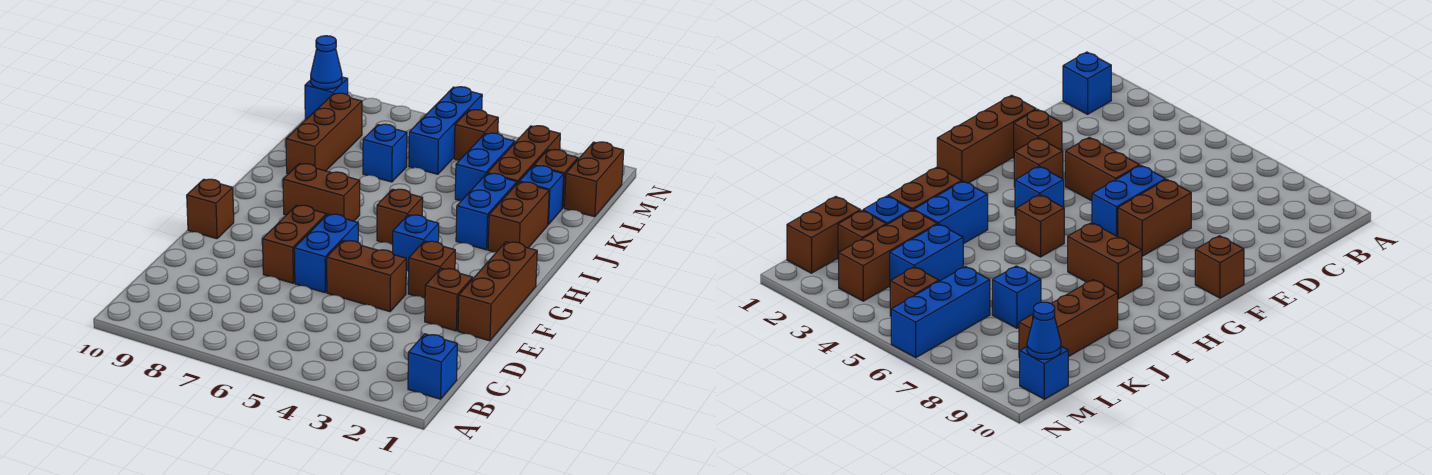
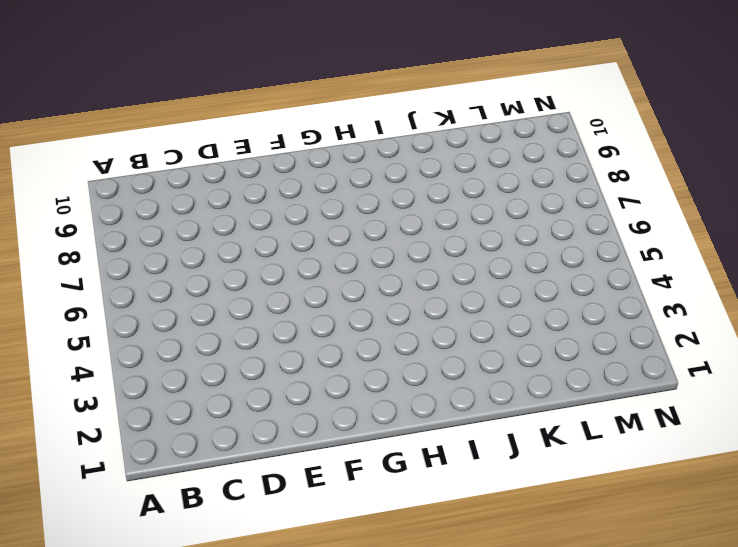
none -> blue 1x1 brick [408,334,457,399]
none -> brown 1x3 brick [458,242,537,341]
none -> brown 1x1 brick [425,268,473,331]

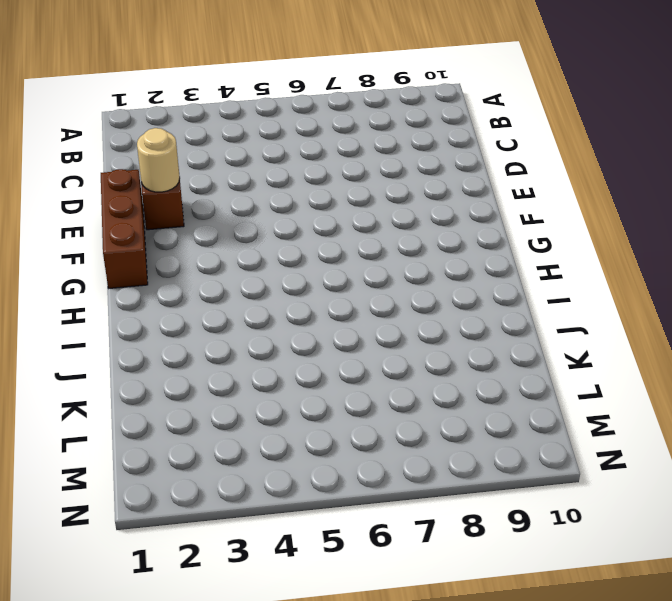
tan 1x1 round brick [137,128,180,192] -> none
none -> blue 1x1 brick [408,334,457,399]
none -> brown 1x2 brick [327,240,406,312]
none -> blue 1x2 brick [294,214,358,293]

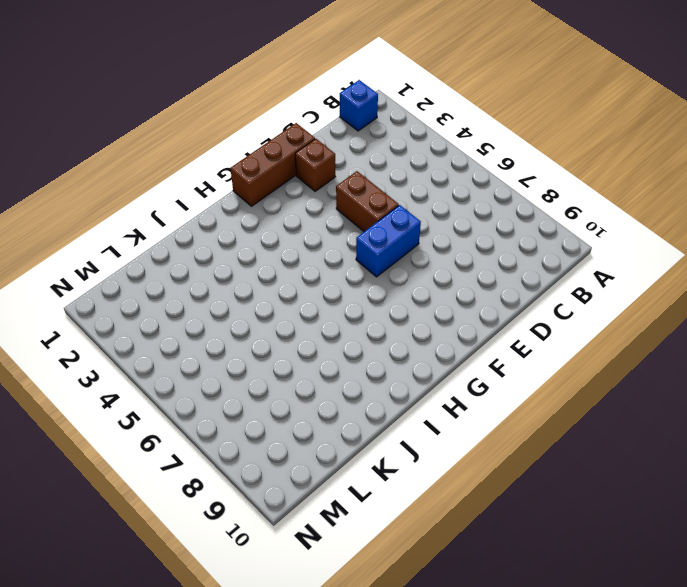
none -> brown 1x2 brick [263,205,326,283]
none -> brown 1x1 brick [408,241,455,299]
none -> brown 1x1 brick [187,179,234,239]

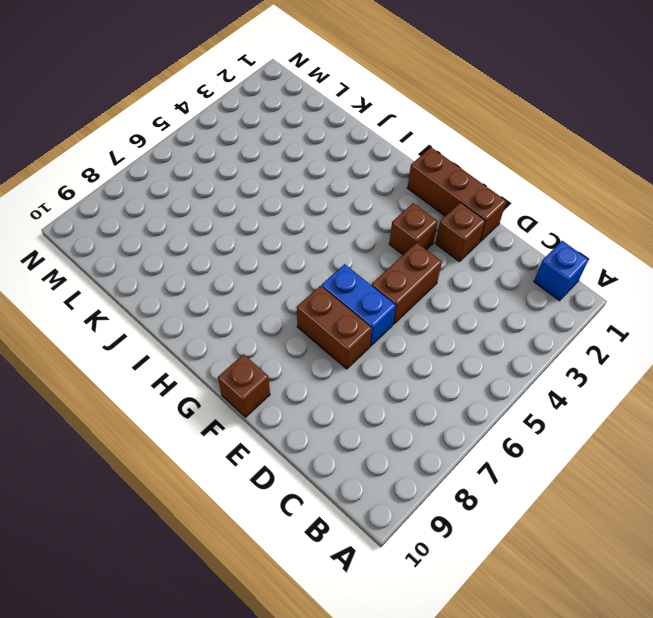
none -> blue 1x1 brick [392,215,439,272]
none -> brown 1x1 brick [377,189,423,245]
none -> brown 1x2 brick [283,164,360,221]

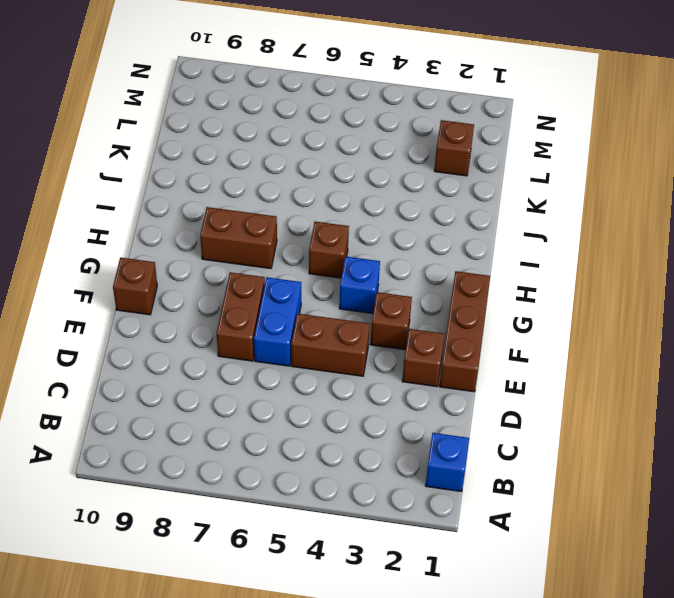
none -> brown 1x2 brick [488,182,549,252]
none -> blue 1x2 brick [456,173,517,250]
none -> brown 1x3 brick [286,93,362,174]

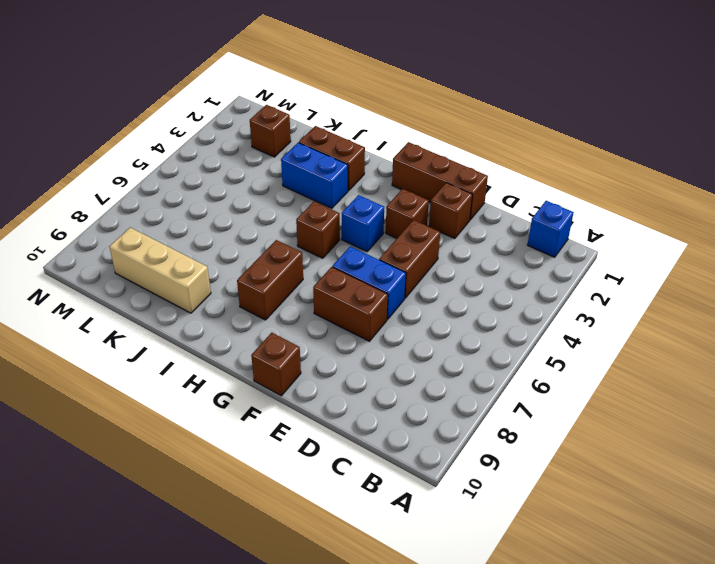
tan 1x3 brick [109,228,211,313] -> brown 1x3 brick [286,93,362,174]
none -> blue 1x1 brick [519,166,564,224]
none -> brown 1x3 brick [487,126,560,183]
none -> blue 1x2 brick [455,133,515,201]

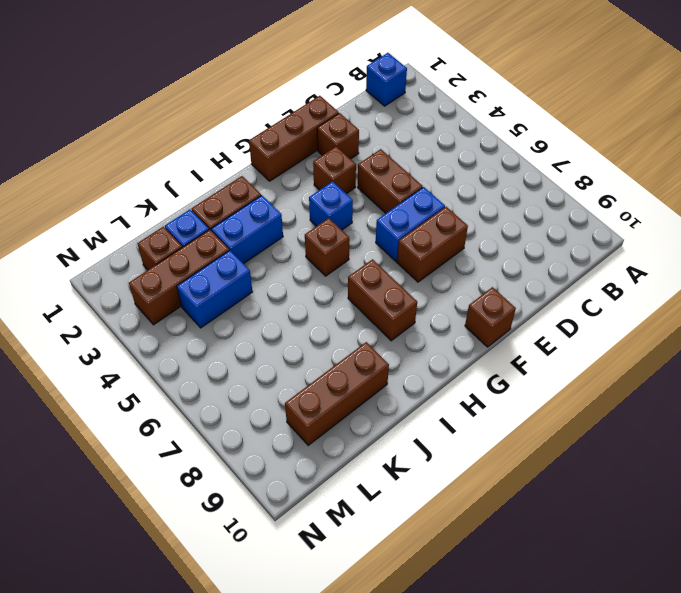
none -> blue 1x1 brick [363,124,407,182]
none -> brown 1x2 brick [564,142,624,217]
none -> blue 1x3 brick [409,87,482,174]

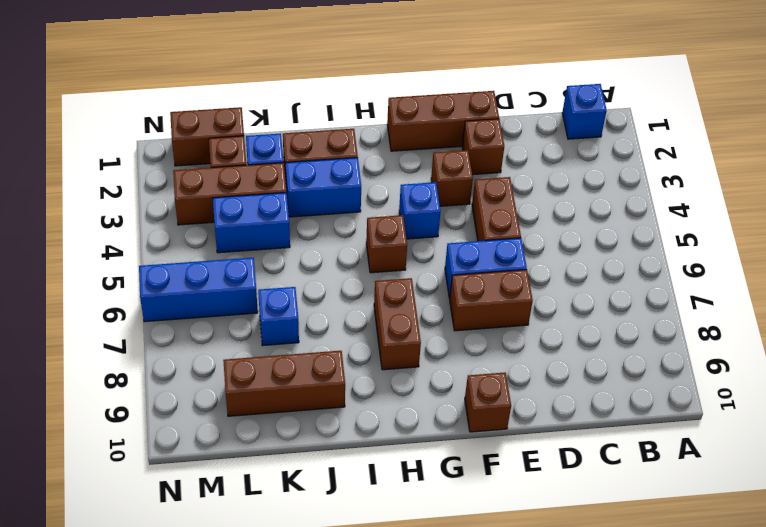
none -> brown 1x1 brick [454,110,498,160]
none -> blue 1x1 brick [305,77,348,119]
none -> blue 1x1 cone [311,36,342,89]

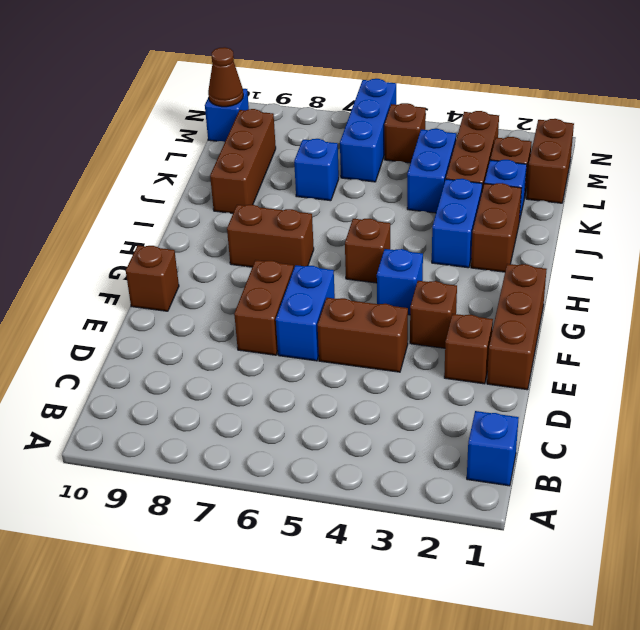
brown 1x1 cone [208,47,243,107] -> blue 1x1 cone [311,36,342,89]

